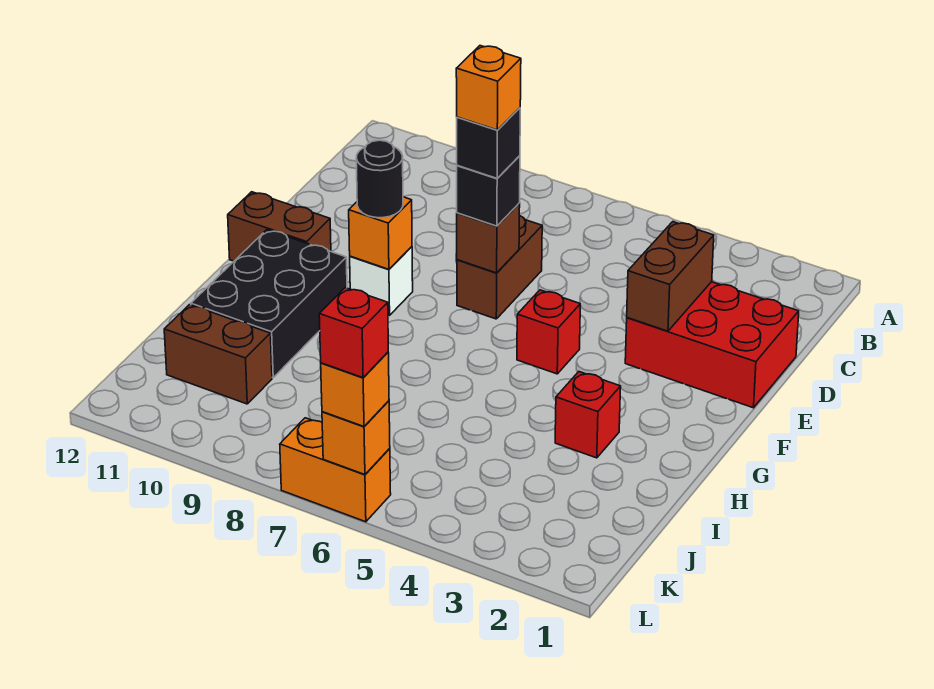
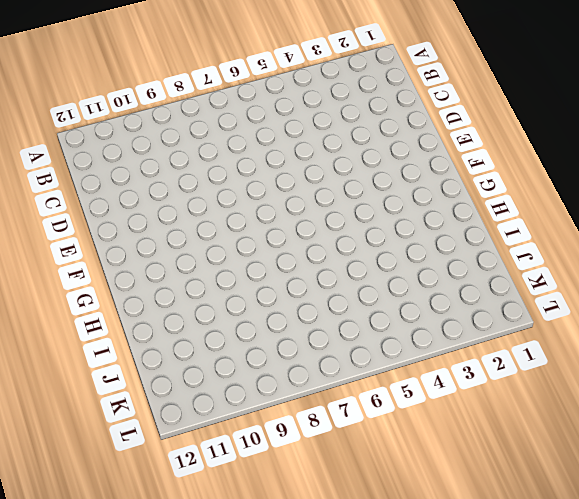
none -> red 2x3 brick [625,282,799,408]
none -> brown 1x2 brick [457,215,542,319]
none -> red 1x1 brick [517,290,580,374]

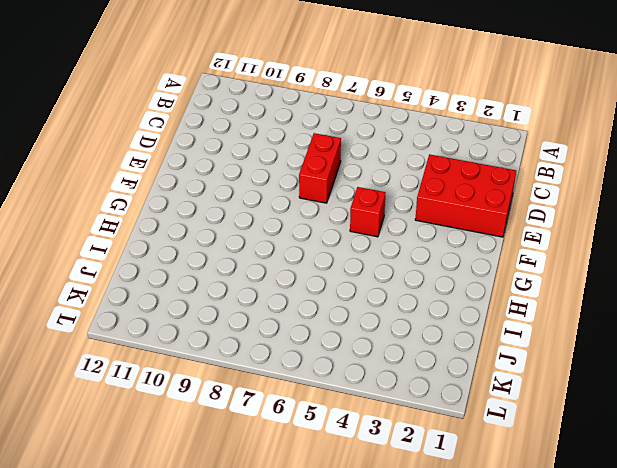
red 1x2 brick [299,133,341,203] -> brown 1x2 brick [457,215,542,319]
none -> white 1x1 brick [350,247,413,315]
none -> brown 1x2 brick [228,192,331,261]
none -> black 2x3 brick [191,230,347,378]

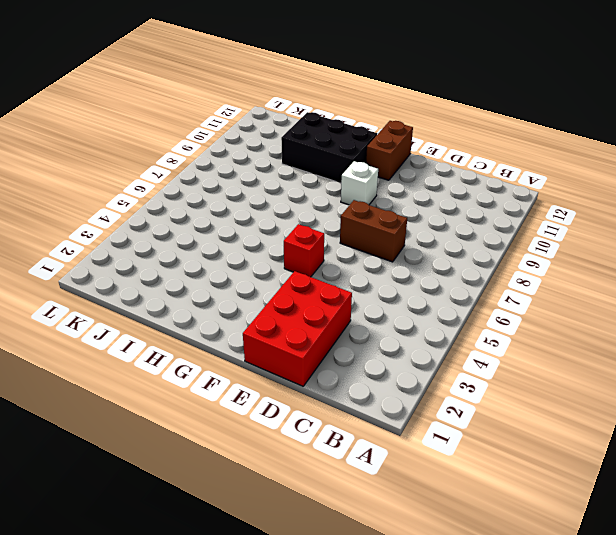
none -> red 1x1 brick [555,372,621,458]
none -> brown 1x2 brick [164,305,272,404]
none -> orange 1x2 brick [280,418,391,522]

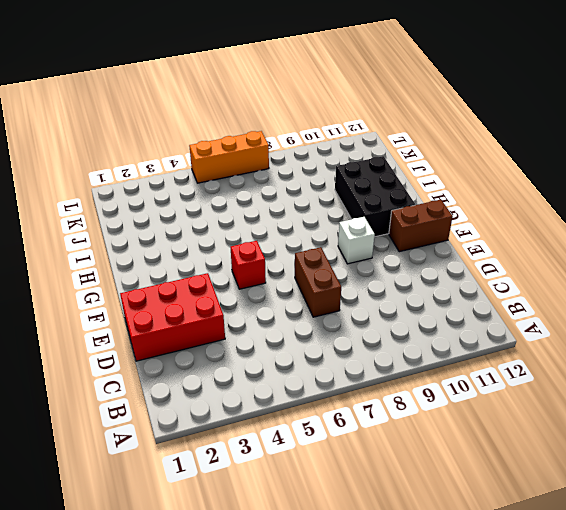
orange 1x3 brick [189,131,269,183] -> orange 1x2 brick [280,418,391,522]
none -> red 1x1 brick [555,372,621,458]
none -> brown 1x2 brick [164,305,272,404]
none -> brown 1x2 brick [627,222,714,331]

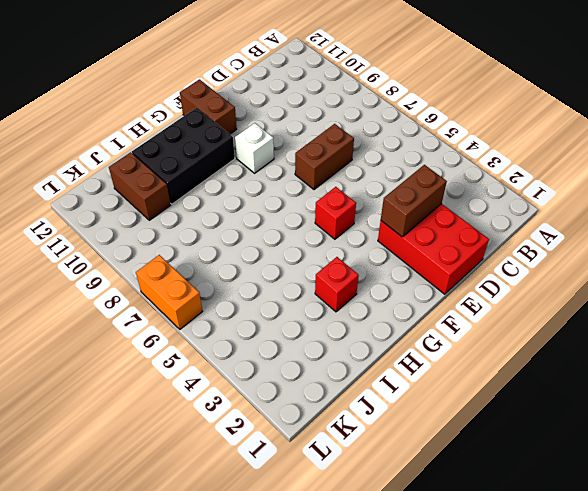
none -> brown 1x1 brick [457,203,520,273]
none -> orange 1x1 brick [349,197,412,269]
none -> orange 1x1 brick [322,401,390,475]

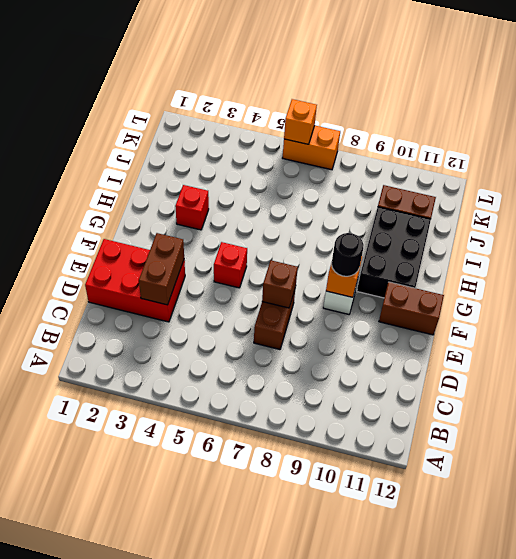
none -> black 1x1 brick [457,156,520,226]
none -> orange 1x1 brick [321,352,389,426]
none -> black 1x1 brick [457,108,520,178]

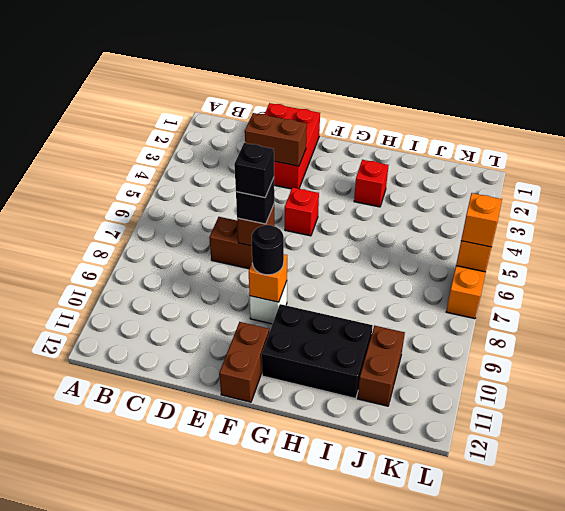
none -> red 1x1 brick [319,288,388,378]
none -> orange 1x1 brick [456,46,521,130]

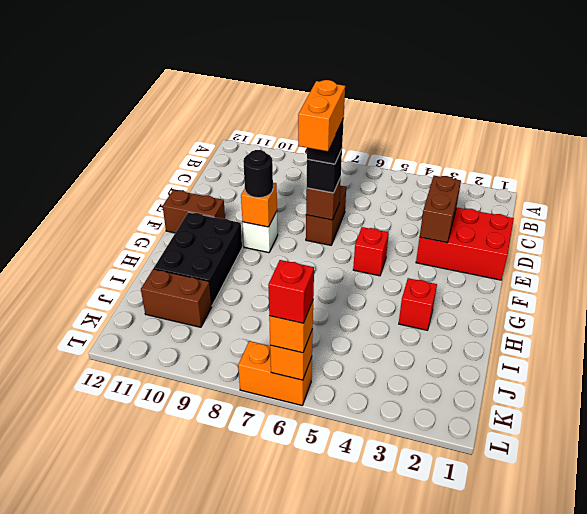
orange 1x2 brick [298,80,345,151] -> orange 1x1 brick [456,46,521,130]

